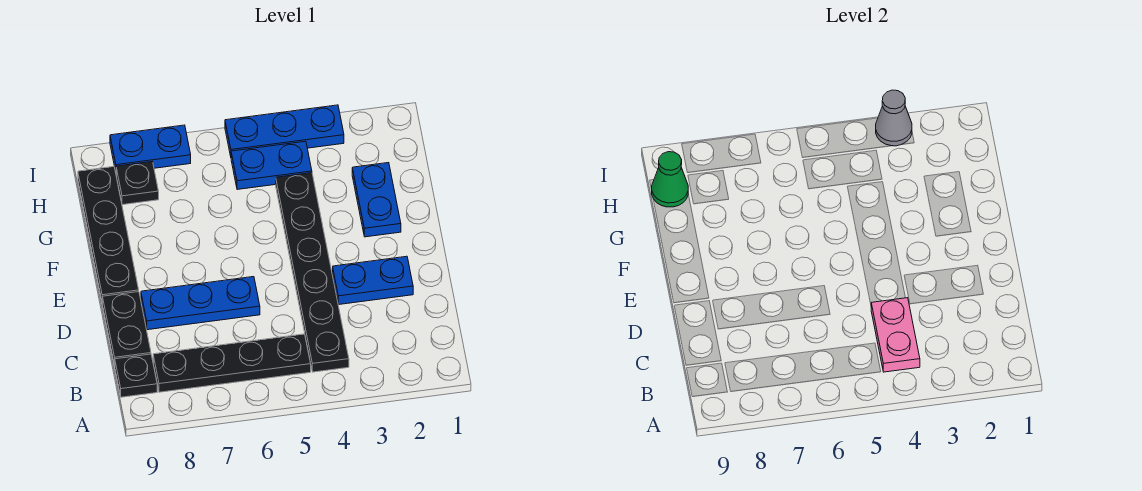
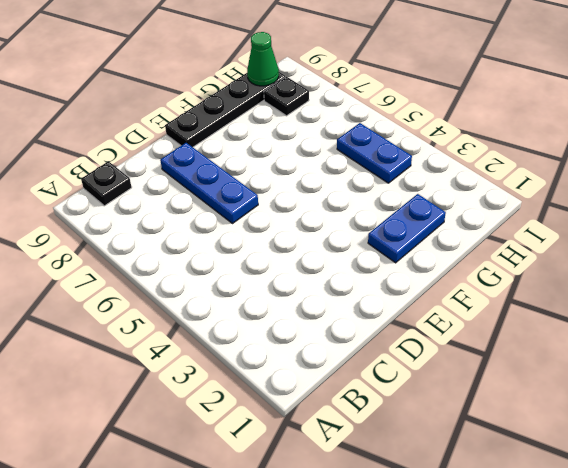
none -> black 1x6 plate [276,173,349,372]
none -> black 1x4 plate [153,334,311,392]
none -> black 1x2 plate [102,292,151,366]

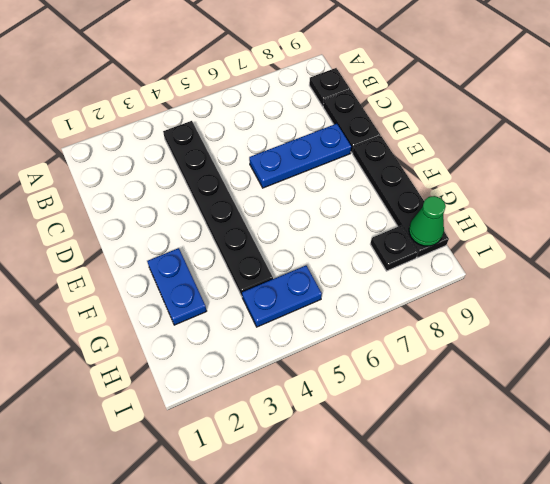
none -> black 1x4 plate [153,334,311,392]
none -> blue 1x2 plate [333,256,413,305]
none -> blue 1x3 plate [225,105,344,156]

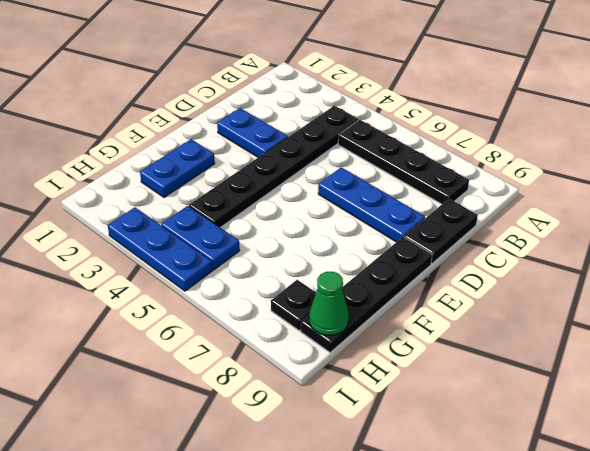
none -> black 1x1 plate [115,354,157,397]
none -> blue 1x2 plate [110,125,191,172]
none -> pink 1x2 plate [871,298,920,372]

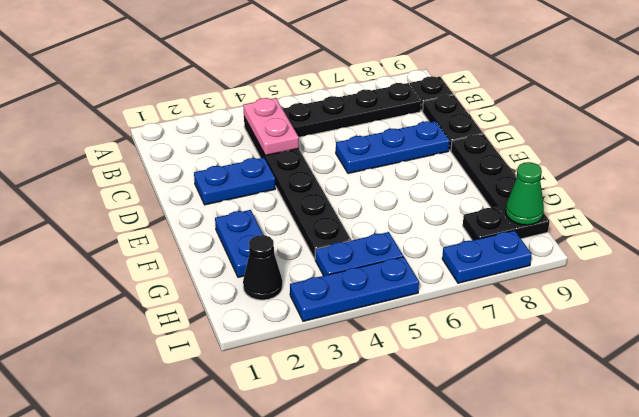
black 1x1 cone [243,235,282,300] -> none
none -> grey 1x1 cone [876,90,912,146]

